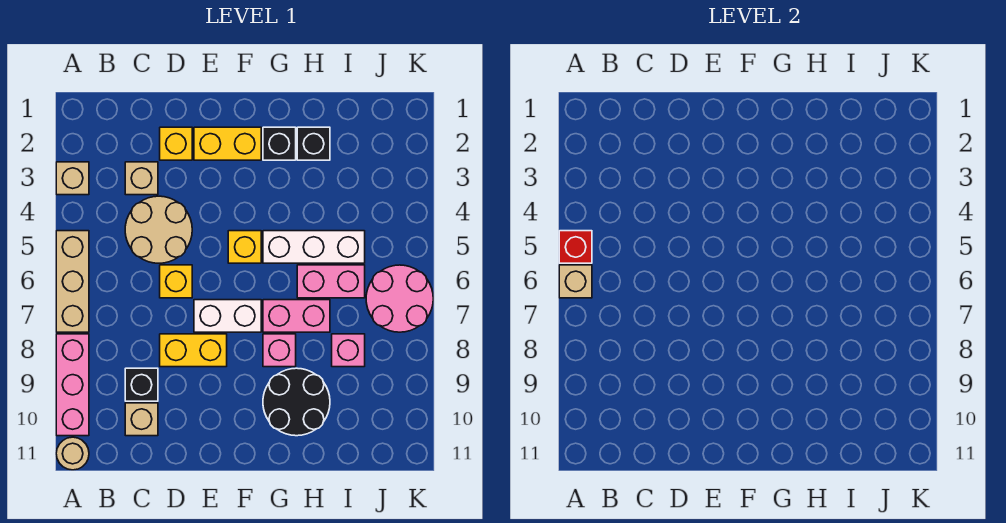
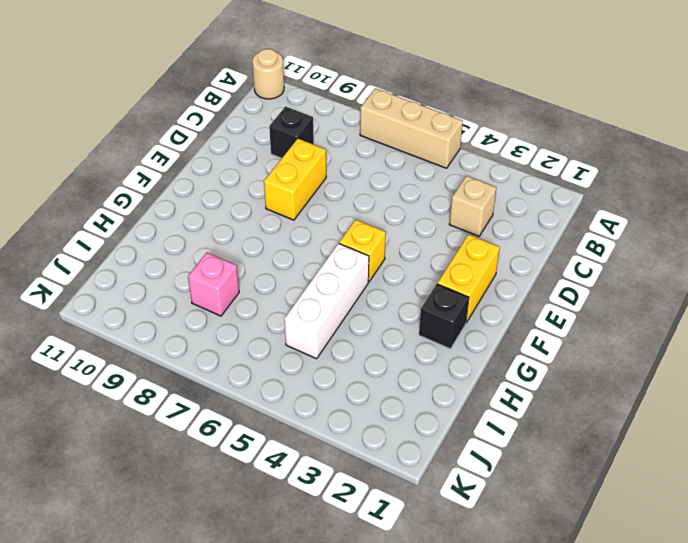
none -> tan 1x1 brick [56,162,89,195]
none -> pink 1x3 brick [56,334,89,436]
none -> tan 2x2 round brick [125,196,192,263]

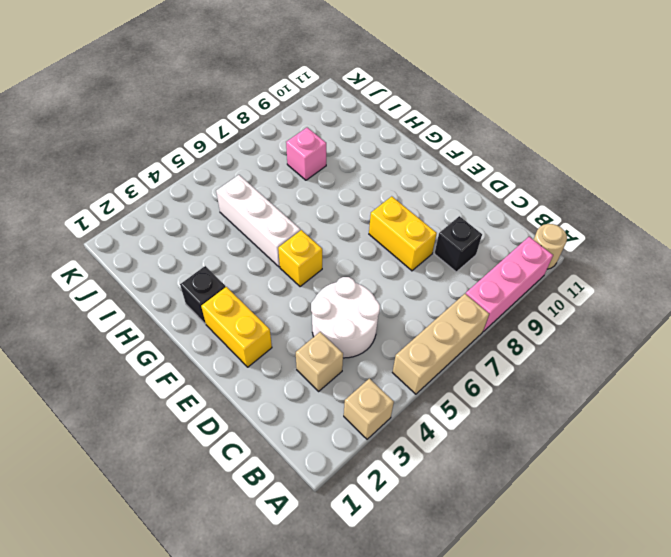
white 2x2 round brick [311,277,380,358] -> tan 2x2 round brick [125,196,192,263]
none -> tan 1x1 brick [125,403,158,436]
none -> yellow 1x1 brick [160,127,192,160]
none -> yellow 1x1 brick [160,265,192,298]

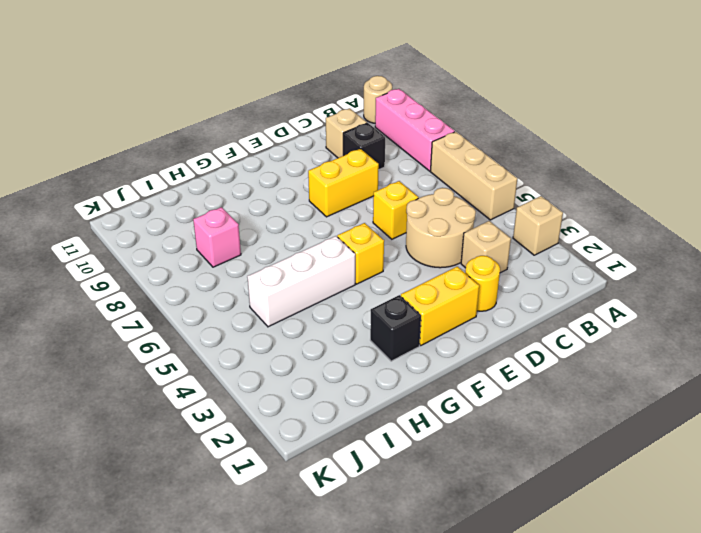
yellow 1x1 round brick [465,256,500,311] -> yellow 1x1 brick [160,127,192,160]
none -> white 1x2 brick [194,300,261,332]
none -> pink 1x2 brick [263,300,330,332]
none -> pink 1x1 brick [263,334,296,367]

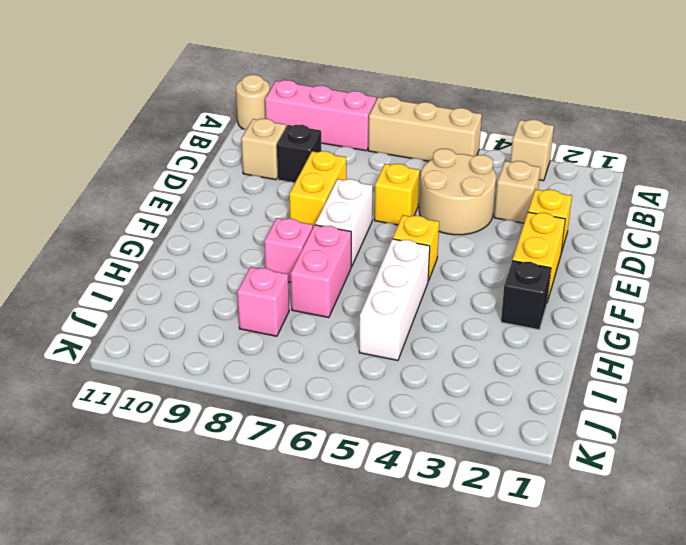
none -> black 2x2 round brick [263,368,330,436]
none -> black 1x1 brick [297,127,330,160]
none -> pink 1x2 brick [297,265,365,298]

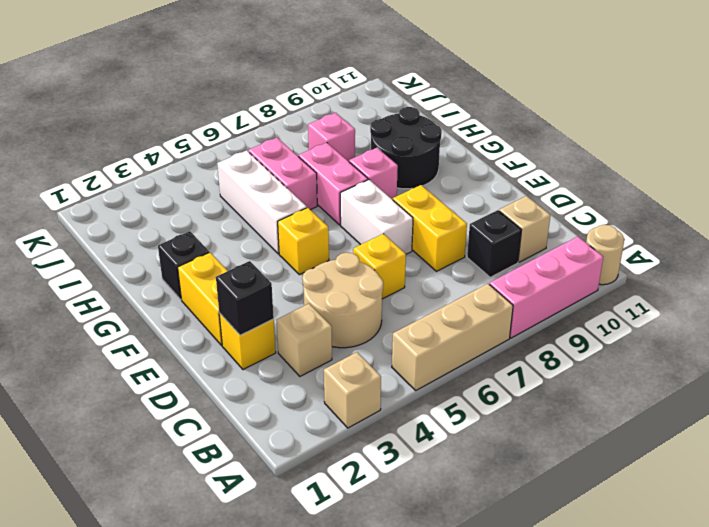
black 1x1 brick [216,261,274,335] -> black 1x1 brick moved to [297,127,330,160]
none -> pink 2x2 round brick [366,265,433,332]
none -> red 1x1 brick [559,231,592,263]
none -> tan 1x1 brick [559,265,592,298]

